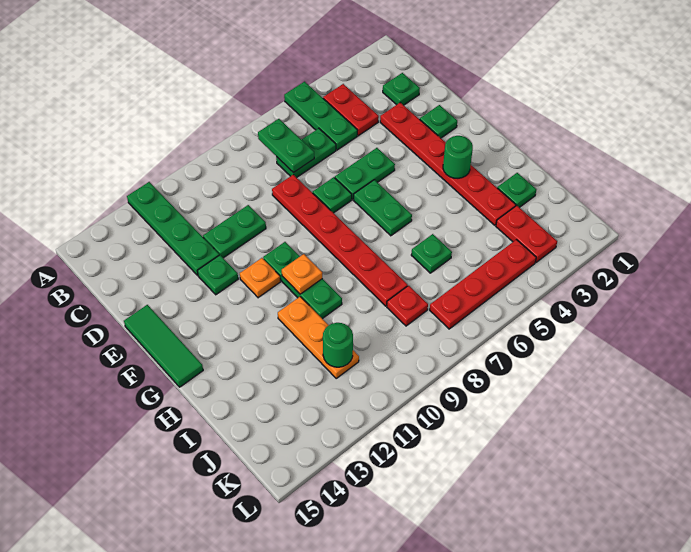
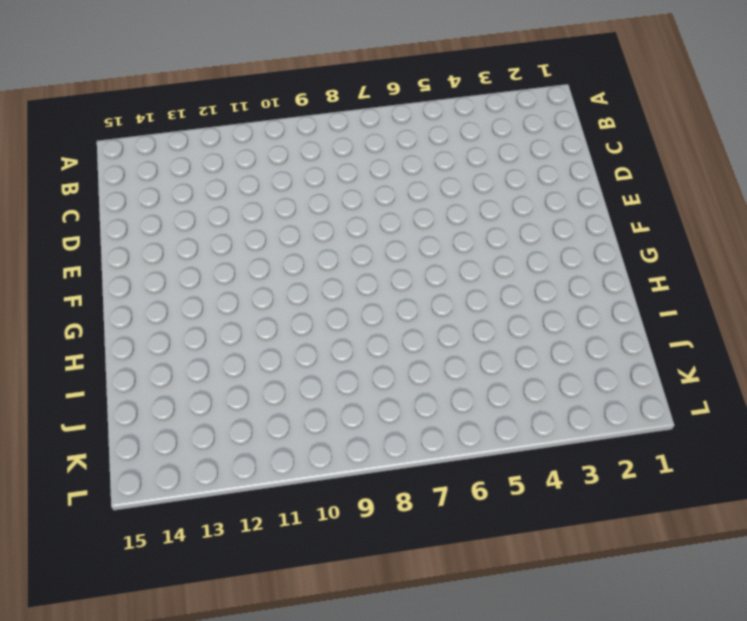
none -> green 1x3 plate [284,82,358,150]
none -> green 1x4 plate [127,182,219,275]
none -> red 1x2 plate [323,84,379,136]

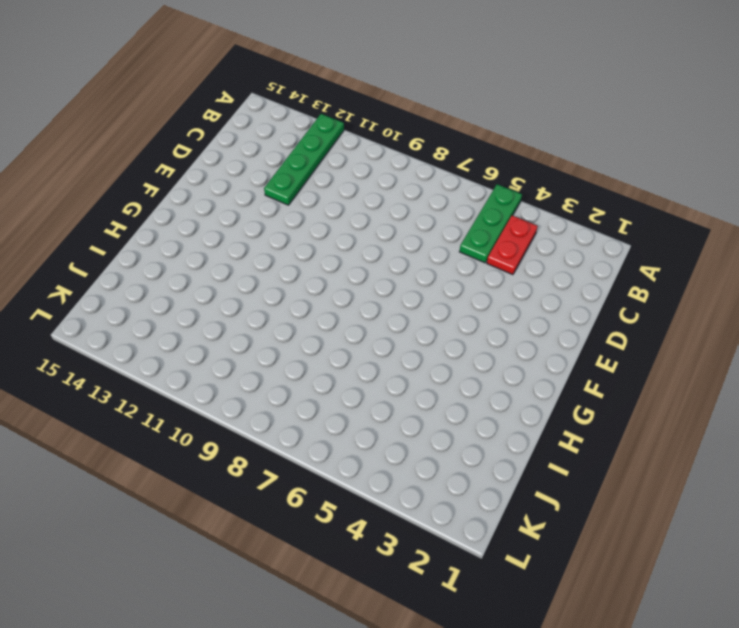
none -> green 1x1 plate [383,73,420,105]
none -> green 1x2 plate [276,128,336,178]
none -> red 1x6 plate [380,103,516,225]

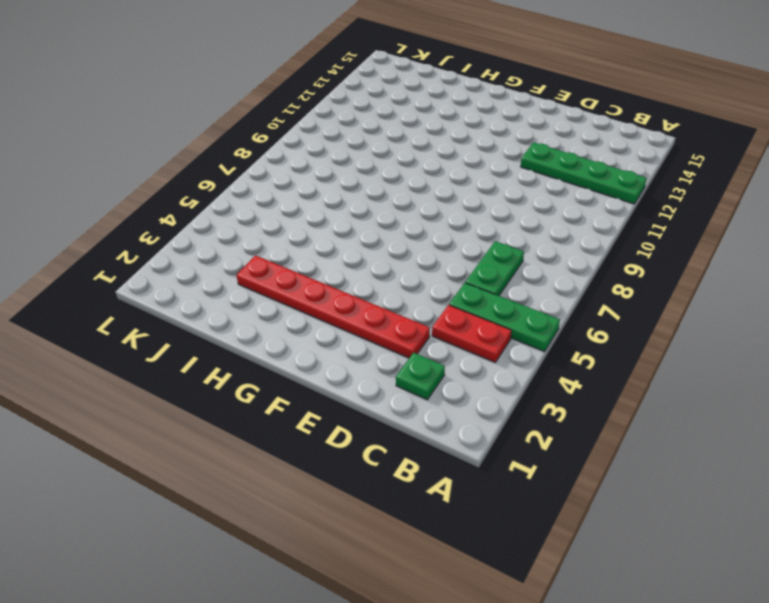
none -> red 1x6 plate [272,175,408,306]
none -> green 1x2 plate [203,205,266,258]
none -> green 1x1 plate [420,105,457,138]

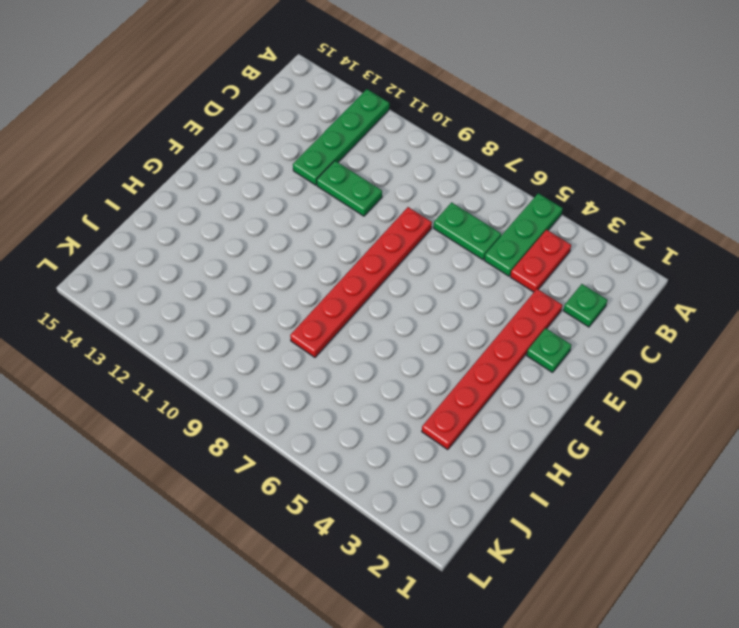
none -> green 1x2 plate [335,148,395,199]
none -> green 1x1 plate [313,177,352,213]
none -> green 1x1 plate [197,255,238,295]

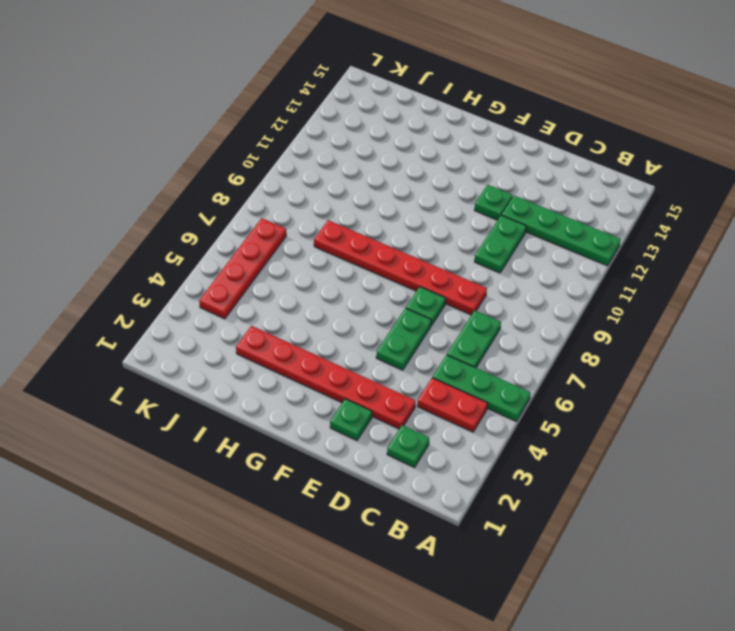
none -> green 1x3 tile [124,305,203,387]
none -> green 1x2 plate [354,180,412,236]
none -> green 1x3 plate [263,242,342,319]

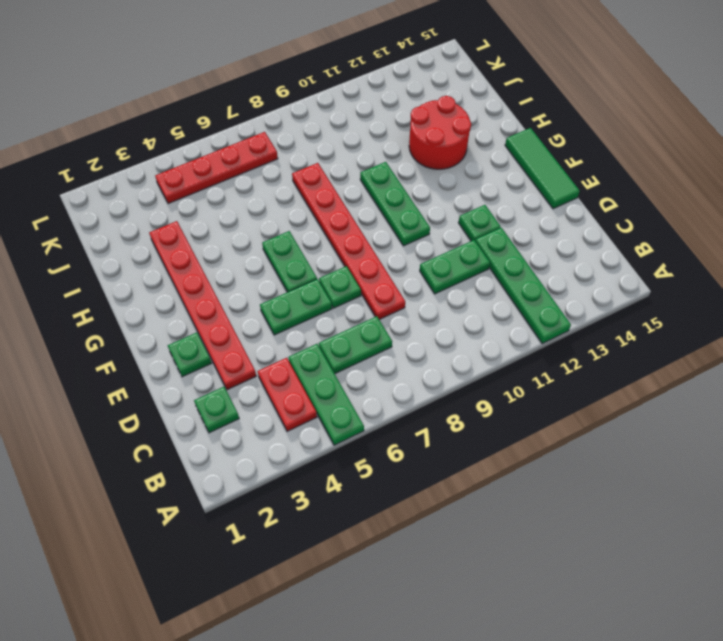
red 2x2 round brick [409,96,471,169] -> none
none -> orange 1x1 plate [240,258,280,298]
none -> orange 1x3 plate [278,297,359,378]
none -> green 1x1 plate [497,173,536,207]

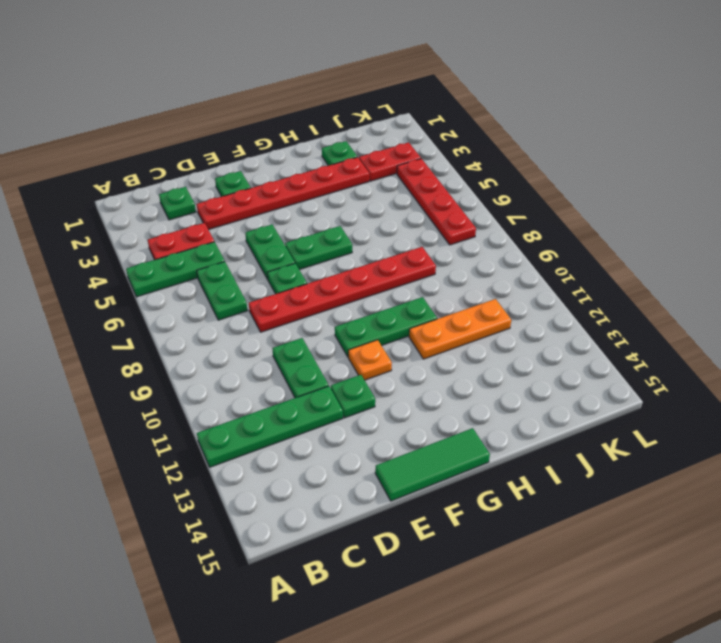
none -> green 1x1 plate [411,234,452,273]
none -> red 1x1 plate [387,286,428,326]
none -> green 1x2 plate [258,119,314,173]

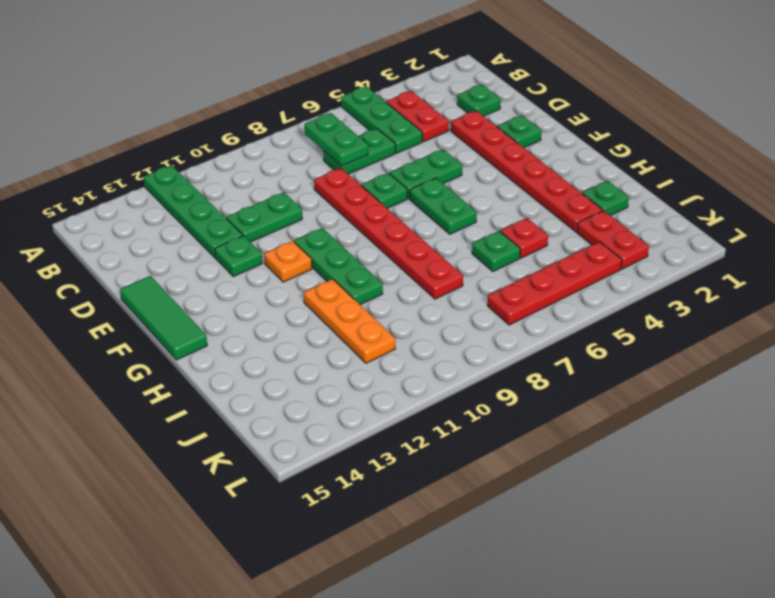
red 1x1 plate [500,218,548,258] -> red 1x1 plate moved to [387,286,428,326]
none -> green 1x1 round brick [443,136,473,178]
none -> orange 1x1 plate [282,254,322,294]
none -> green 1x1 round brick [323,323,353,367]

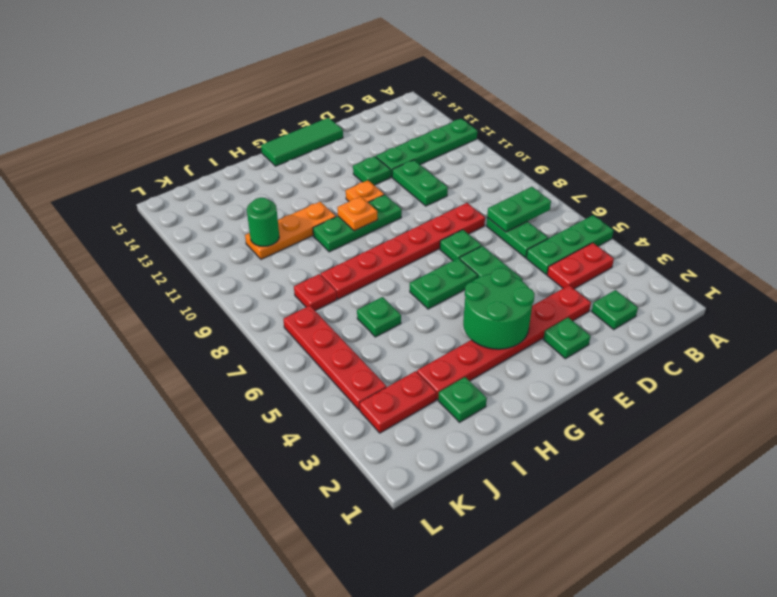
green 2x2 round brick [463,268,535,349] -> green 1x1 round brick [443,136,473,178]

